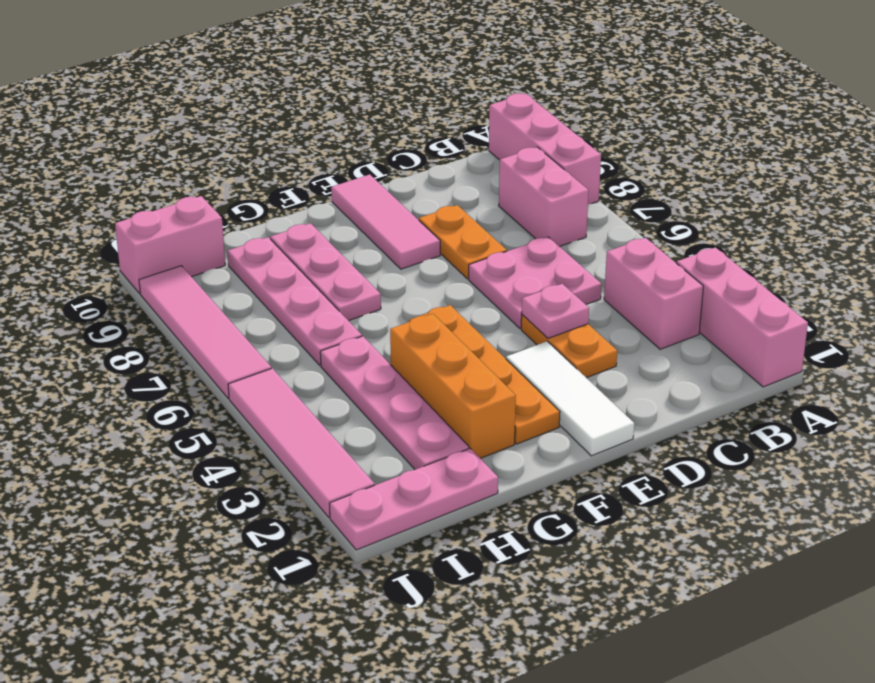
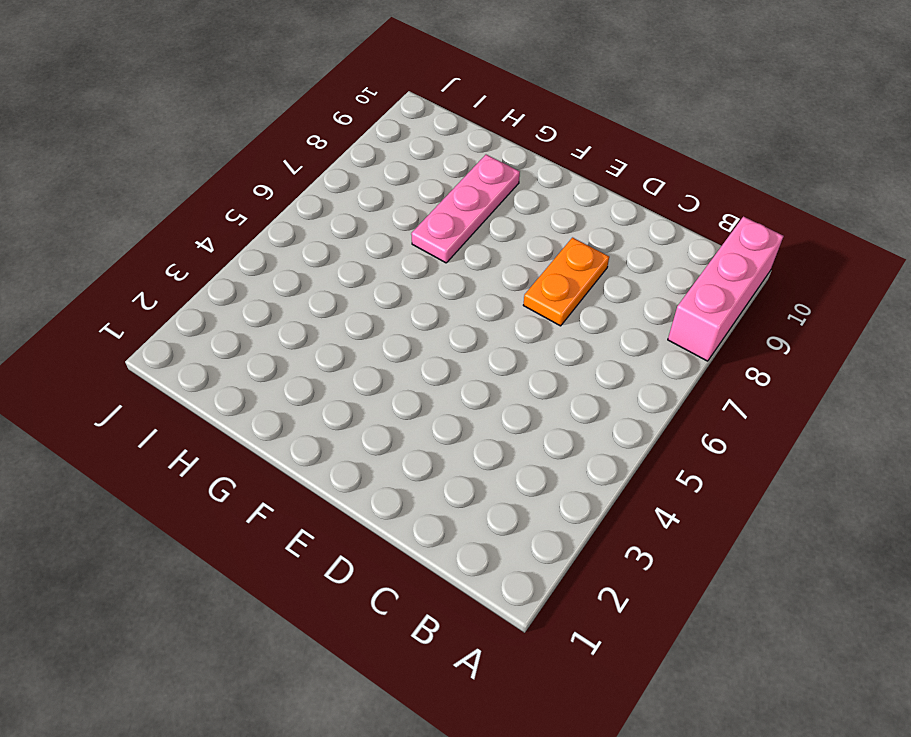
none -> pink 1x3 brick [677,247,808,387]
none -> pink 1x2 brick [604,238,703,349]
none -> pink 1x2 brick [499,147,589,247]

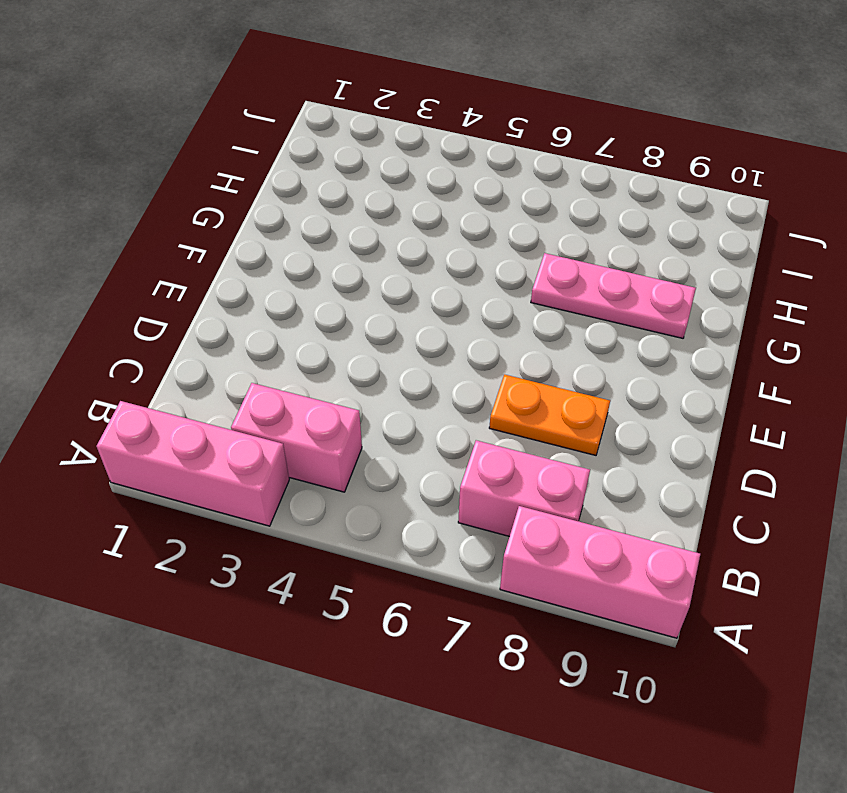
none -> pink 2x2 plate [469,237,602,329]
none -> orange 1x2 plate [521,315,617,378]
none -> white 1x3 tile [506,341,634,456]

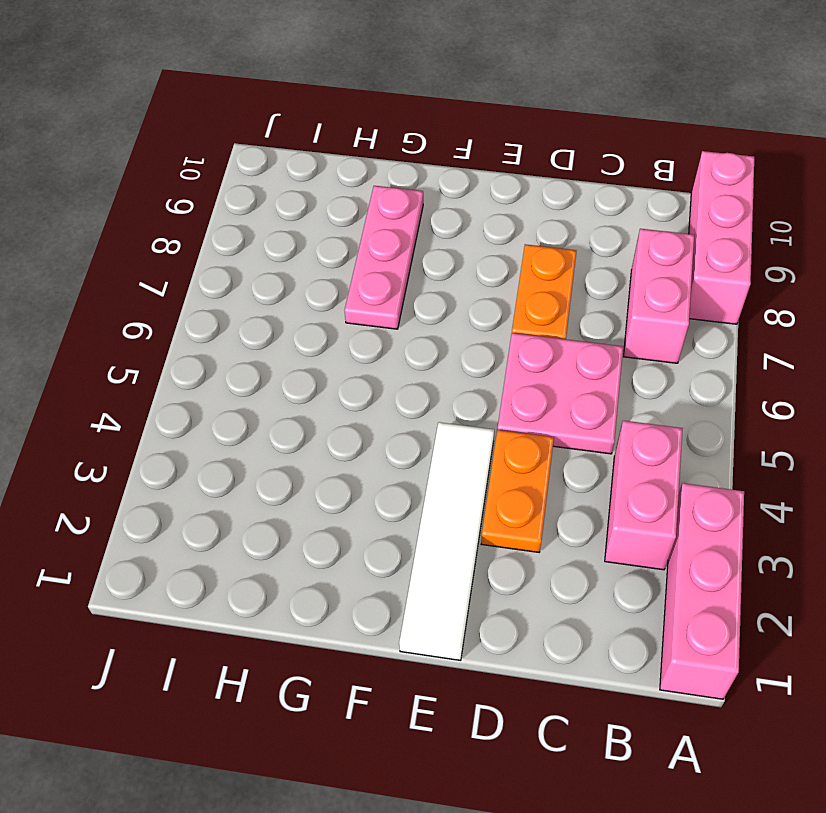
white 1x4 tile [399,422,494,660] -> white 1x3 tile [506,341,634,456]
none -> pink 1x3 tile [331,174,440,269]
none -> orange 1x4 plate [409,305,560,444]
none -> orange 1x3 brick [390,314,516,458]

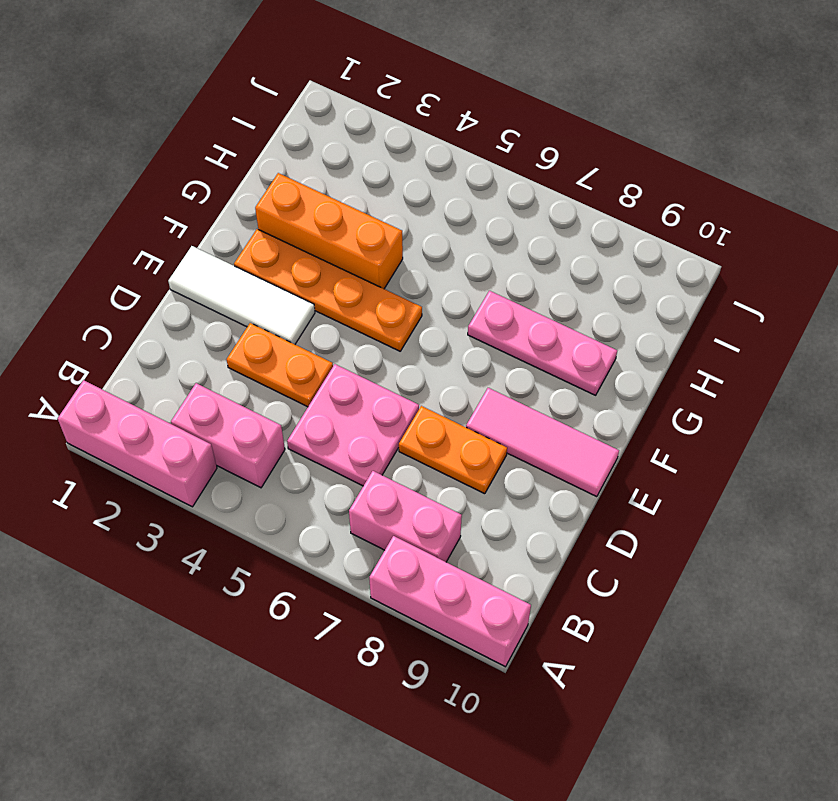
none -> pink 1x3 plate [329,448,498,550]
none -> pink 1x4 plate [320,336,469,470]
none -> pink 1x4 plate [227,237,362,365]

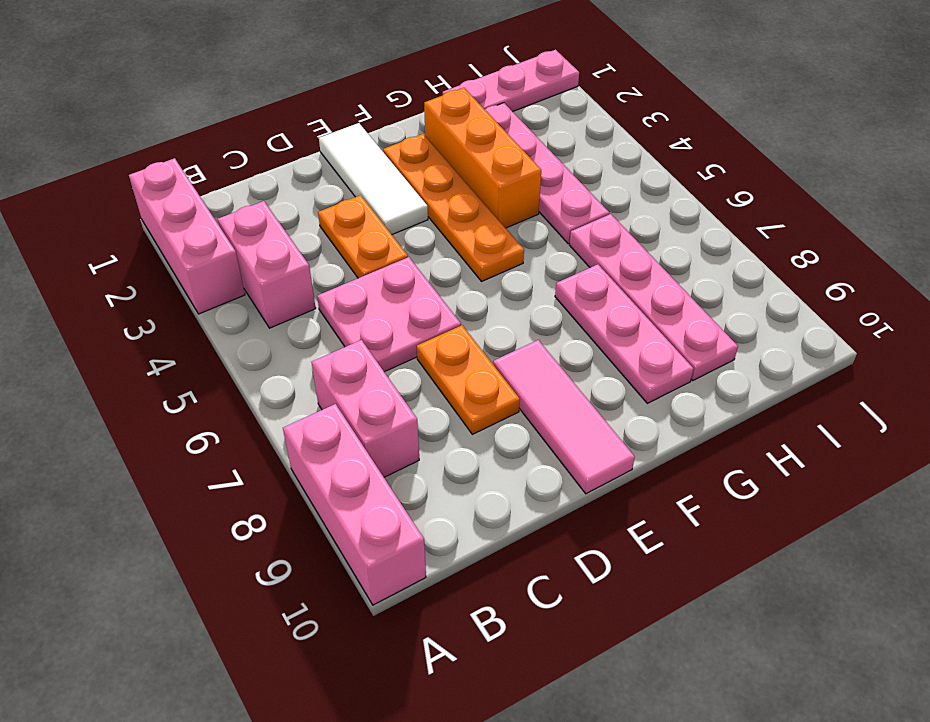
none -> pink 1x2 brick [115,196,225,293]
none -> pink 1x4 tile [228,368,375,518]
none -> pink 1x4 tile [139,266,271,399]

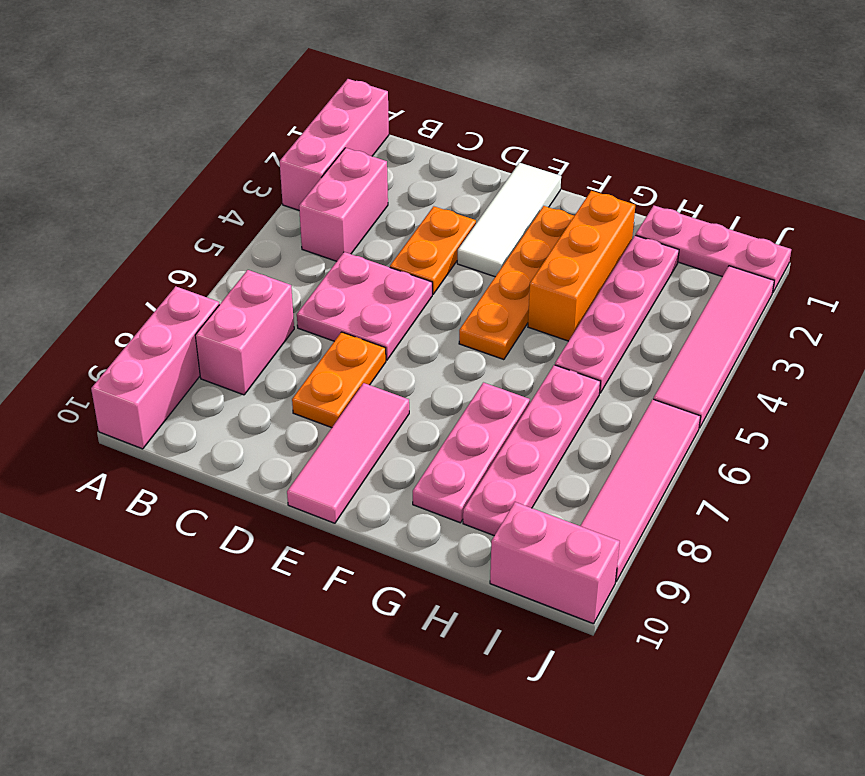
none -> pink 1x1 plate [522,284,589,338]

